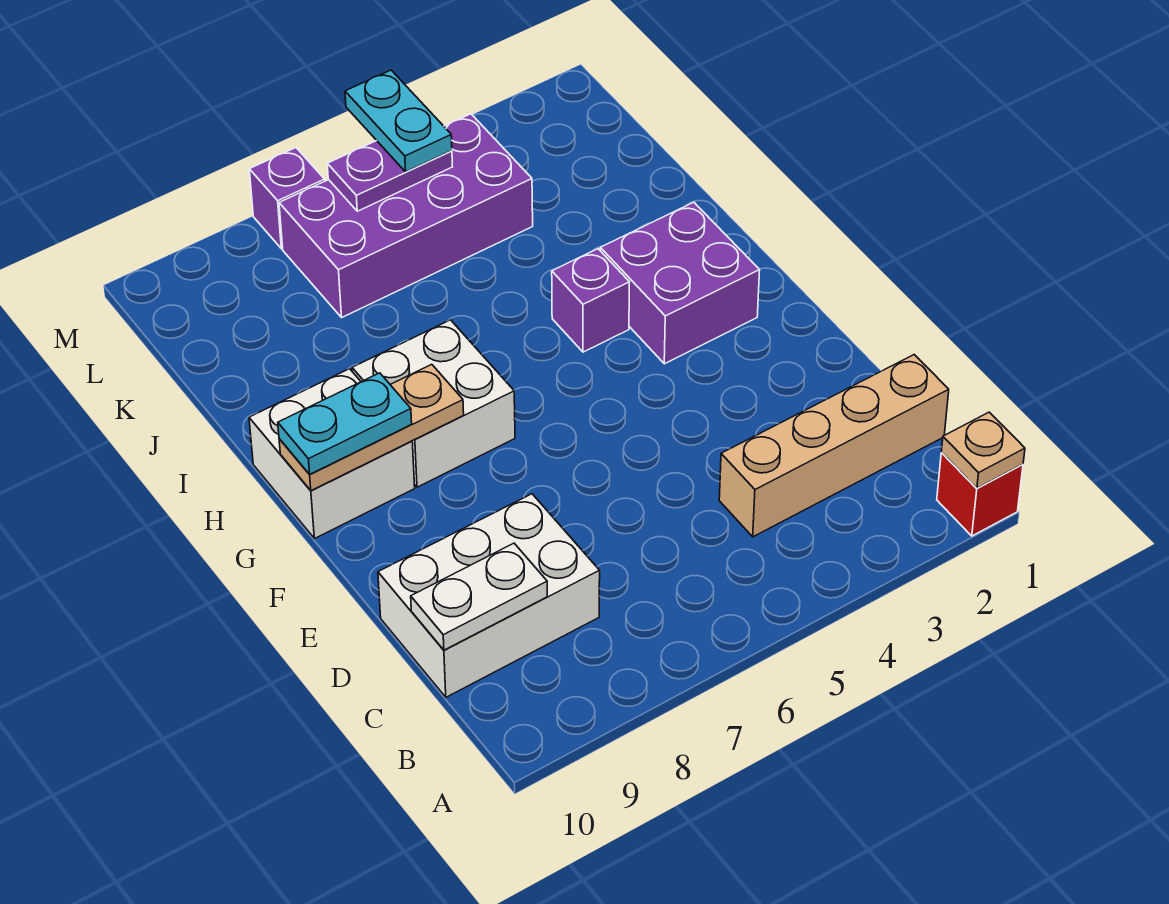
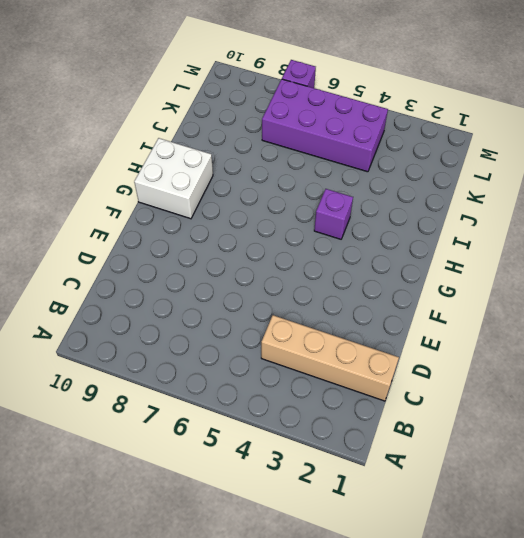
none -> red 1x1 brick [937,453,1023,536]
none -> white 2x3 brick [378,494,600,697]
none -> purple 2x2 brick [600,202,760,364]

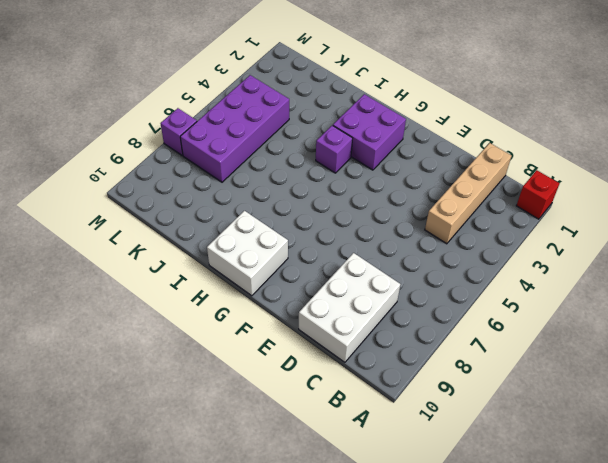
none -> white 2x2 brick [352,320,515,487]
none -> tan 1x1 plate [941,412,1025,488]
none -> white 1x2 plate [411,543,547,650]

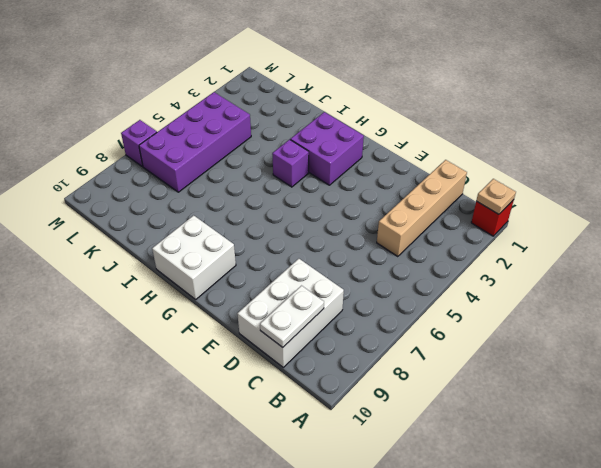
none -> white 2x2 brick [352,320,515,487]
none -> tan 1x3 plate [279,364,464,491]
none -> purple 1x2 plate [327,141,452,211]

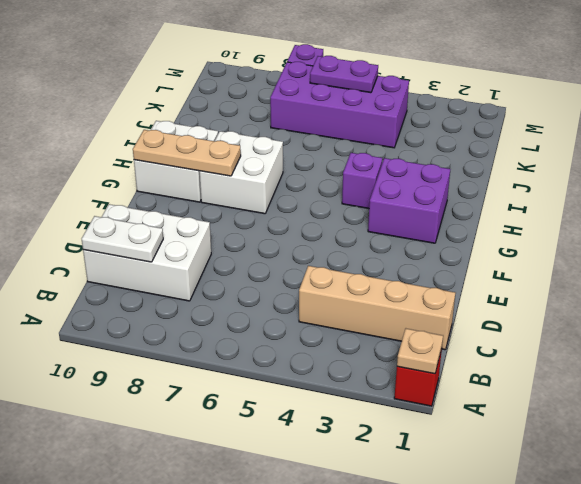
none -> cyan 1x2 plate [278,373,412,474]
none -> cyan 1x2 plate [345,70,452,172]

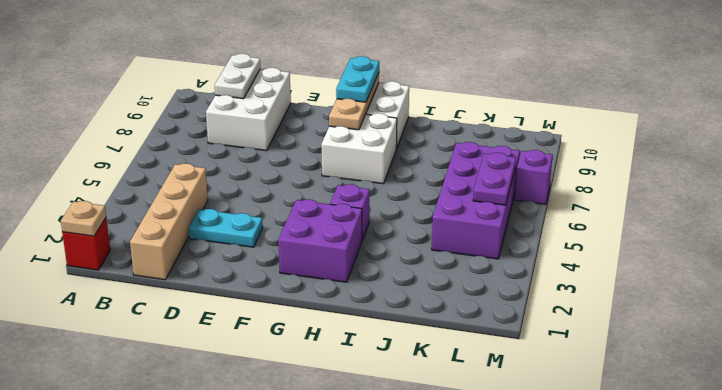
cyan 1x2 plate [189,209,263,247] -> cyan 1x2 plate moved to [345,70,452,172]

